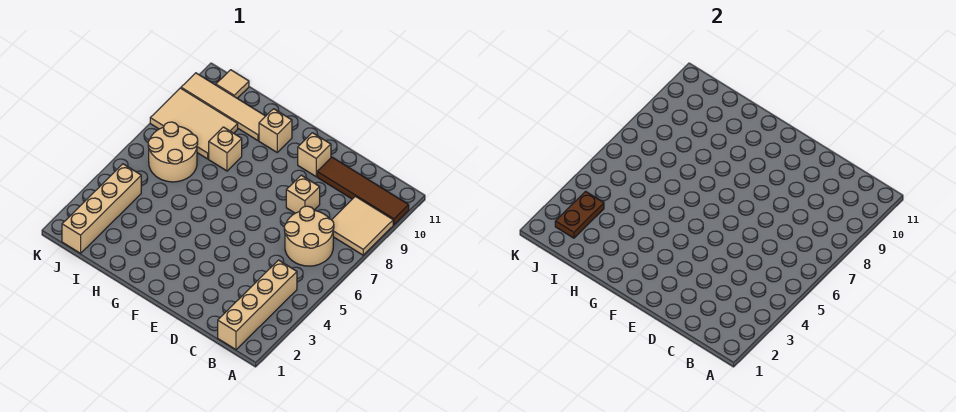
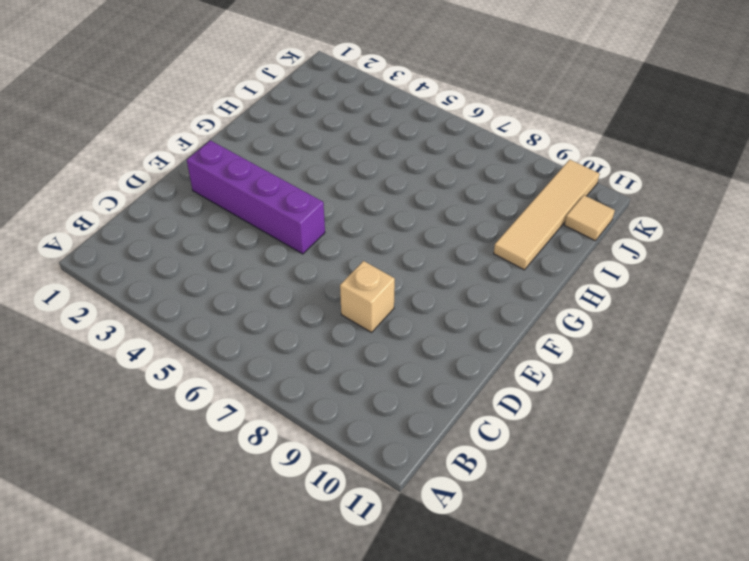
purple 1x4 brick [187,140,325,254] -> none
none -> tan 2x2 tile [332,196,393,255]
none -> brown 1x4 tile [317,157,409,225]
none -> tan 1x4 brick [218,260,297,350]

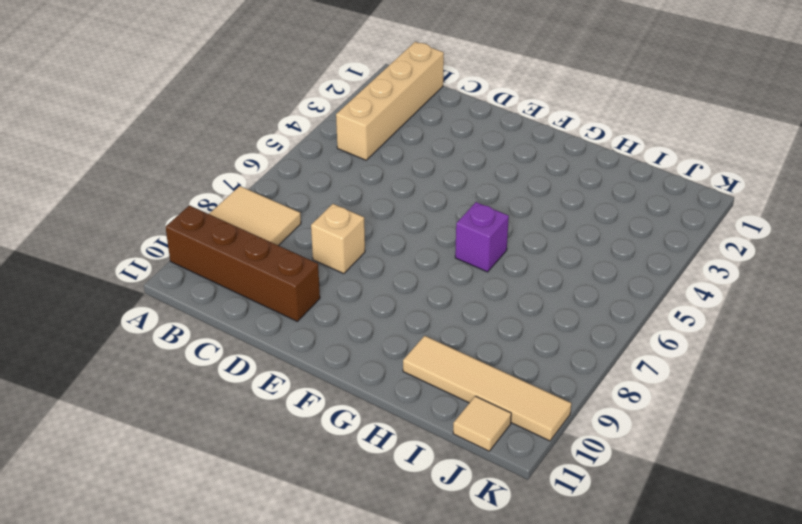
brown 1x4 brick [166,205,320,321] -> brown 1x4 tile [317,157,409,225]
purple 1x1 brick [455,202,509,272] -> none
none -> tan 2x2 round brick [284,206,334,266]
none -> tan 1x1 brick [298,133,331,177]
none -> tan 1x1 brick [259,109,292,152]

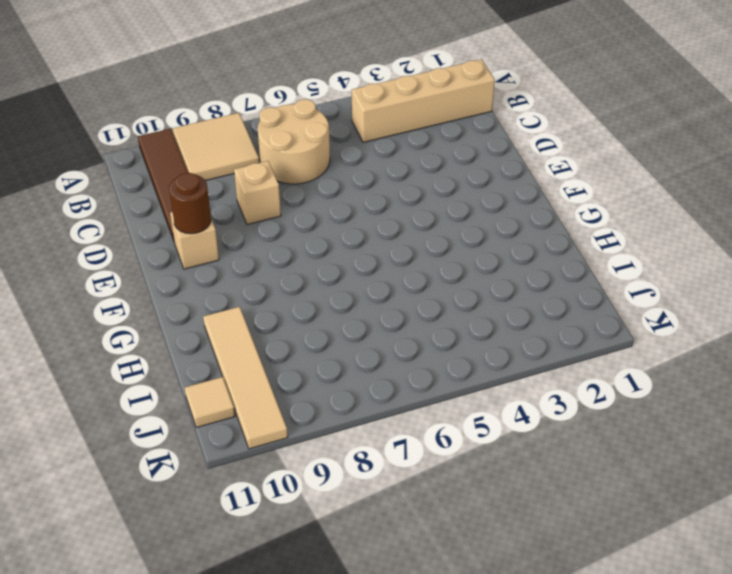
brown 1x1 round brick [169,173,211,234] -> none
none -> tan 1x1 brick [259,109,292,152]
none -> tan 1x1 brick [209,127,242,171]
none -> tan 2x2 round brick [148,122,198,182]

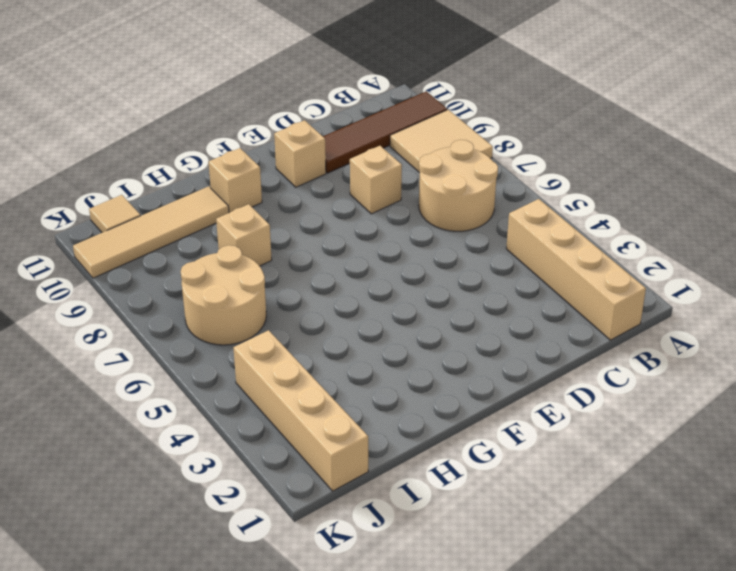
none -> tan 2x3 tile [150,88,238,159]
none -> brown 1x2 plate [555,191,604,238]

